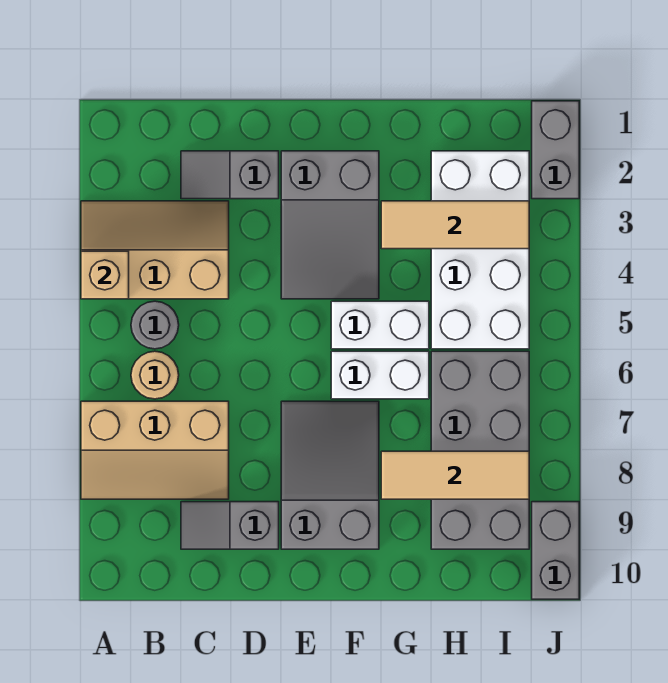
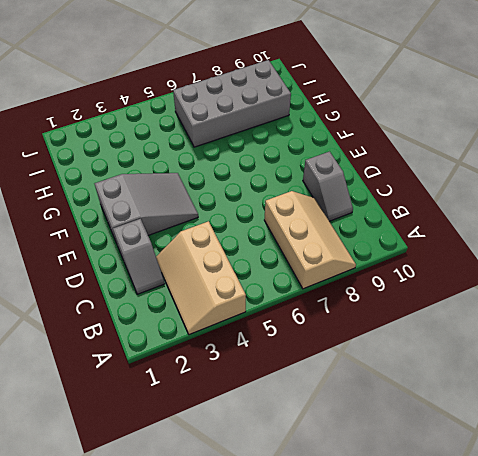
none -> grey 1x1 round brick [131,301,179,349]
none -> tan 1x1 round brick [131,351,179,399]
none -> grey 2x3 slope [281,401,379,549]

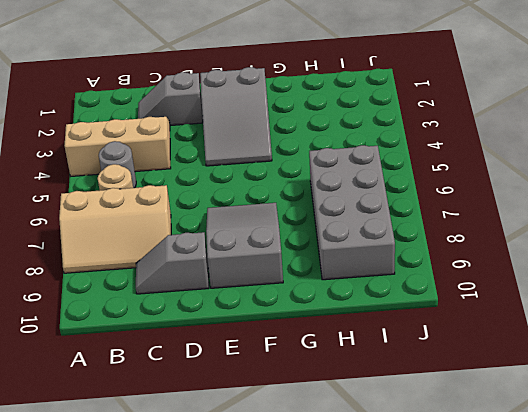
none -> white 1x2 brick [331,301,429,349]
none -> white 1x2 brick [331,351,429,399]
none -> white 2x4 brick [431,151,529,349]

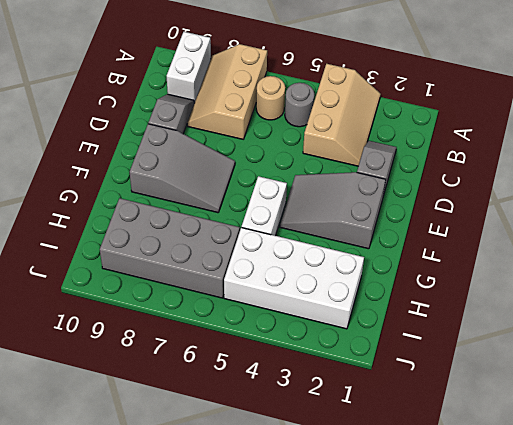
white 1x2 brick [167,32,211,103] -> white 1x2 brick moved to [331,351,429,399]
none -> grey 1x2 brick [532,101,579,199]
none -> grey 1x2 brick [532,502,579,599]
none -> tan 1x1 brick [81,251,129,299]

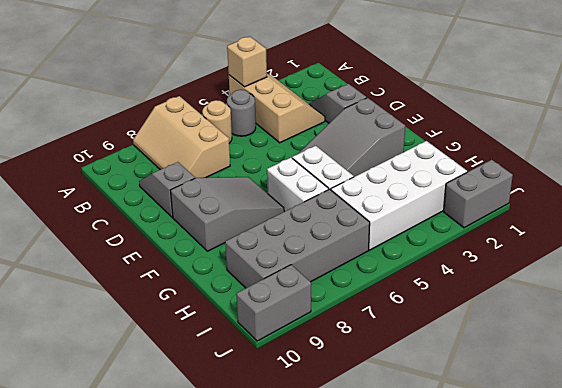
none -> tan 1x3 tile [381,201,529,249]
none -> tan 1x3 tile [381,451,529,499]

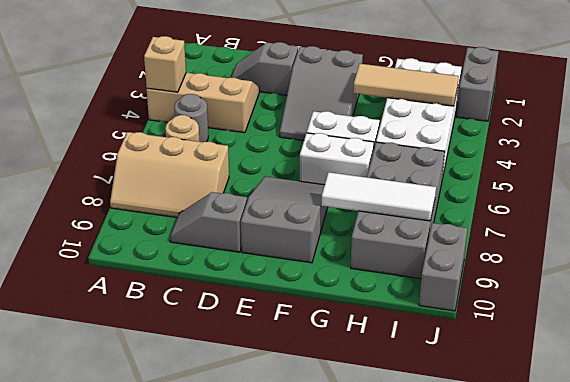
white 1x3 tile [322,172,436,221] -> tan 1x3 tile [381,451,529,499]

